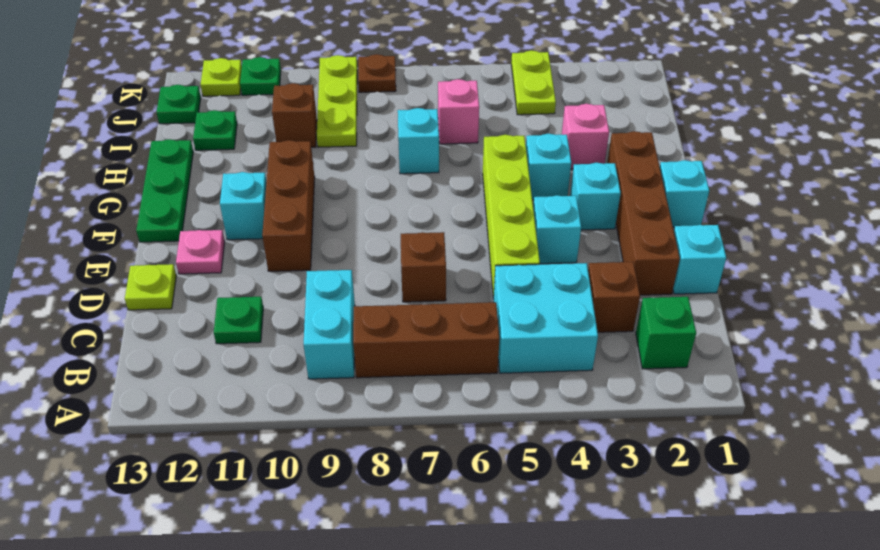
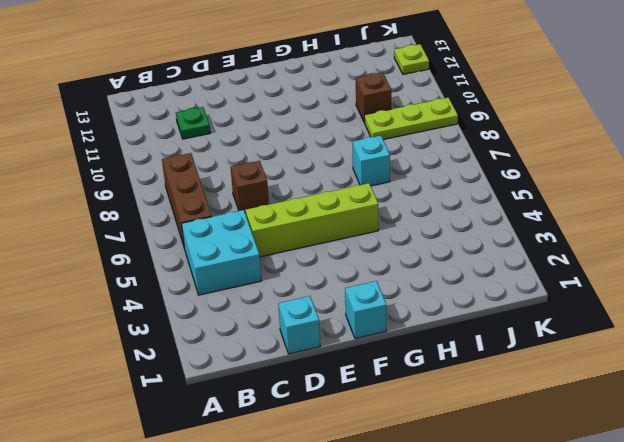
none -> green 1x1 brick [636,297,696,369]
none -> cyan 1x2 brick [304,270,355,379]
none -> brown 1x1 brick [588,262,640,332]
none -> brown 1x4 brick [607,131,680,295]

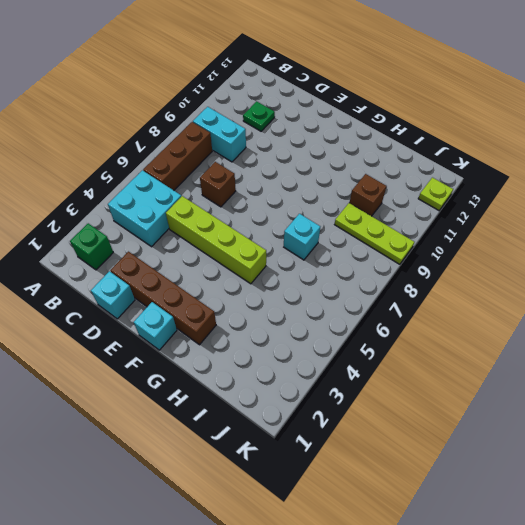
none -> brown 1x1 brick [588,262,640,332]
none -> lime 1x1 plate [125,264,176,310]
none -> cyan 1x1 brick [533,195,581,264]
none -> brown 1x3 brick [262,140,315,271]

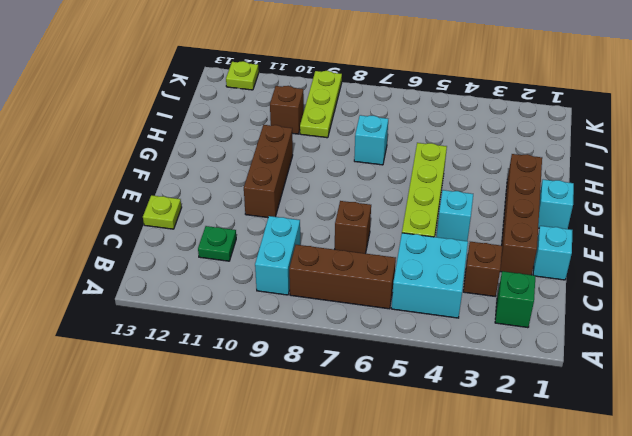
none -> pink 1x1 plate [176,230,225,274]
none -> cyan 1x1 brick [570,163,621,230]
none -> cyan 1x1 brick [220,172,267,240]
none -> green 1x3 plate [136,139,193,242]

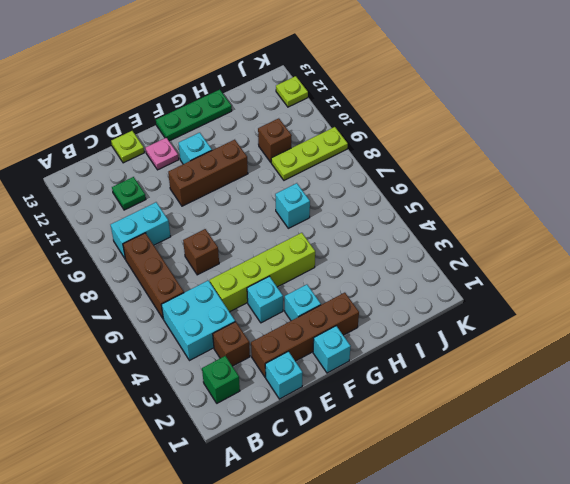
none -> cyan 1x1 brick [526,134,571,200]
none -> pink 1x1 brick [562,104,609,169]
none -> pink 1x1 brick [438,79,479,144]
none -> green 1x1 plate [193,110,237,150]

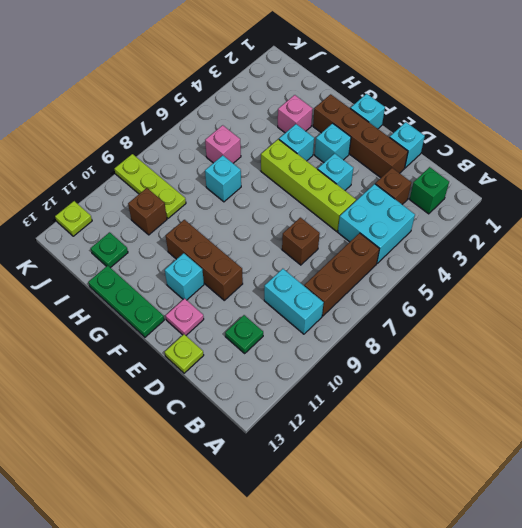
none -> lime 1x2 plate [511,50,556,115]
none -> green 1x1 plate [157,85,201,124]
none -> brown 1x1 plate [358,54,396,92]
none -> green 1x1 plate [240,57,281,95]

